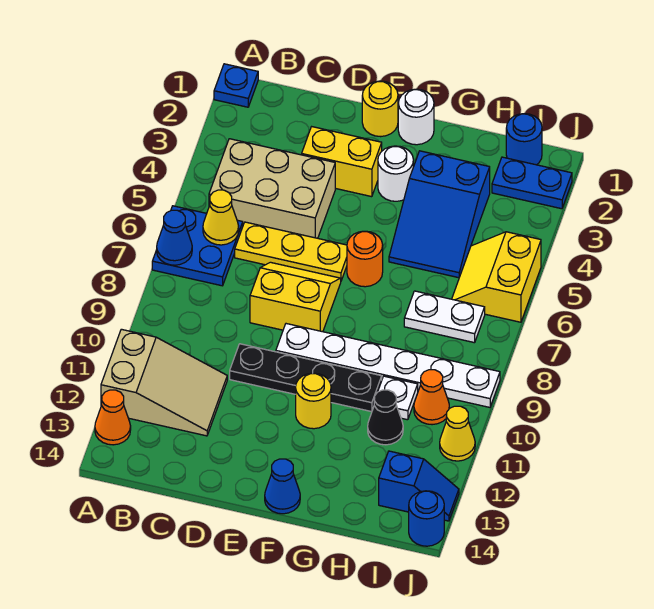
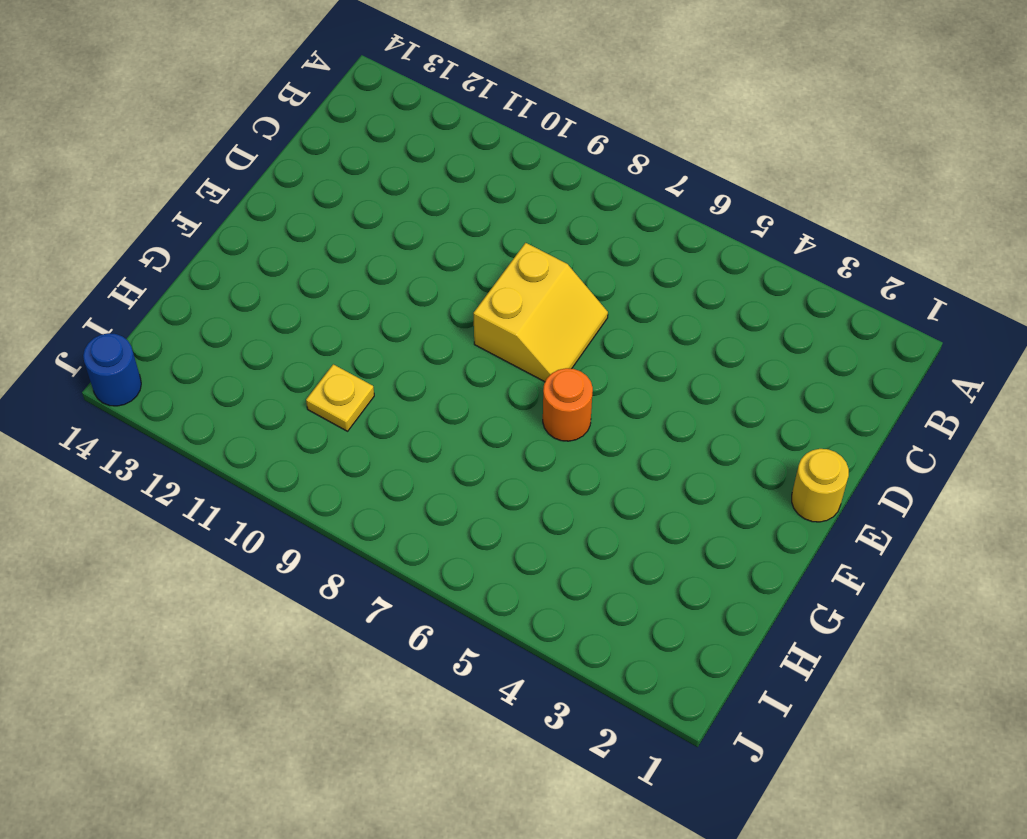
yellow 1x1 plate [306,364,374,431] -> white 1x1 plate [378,376,418,420]
none -> blue 1x1 plate [214,64,258,107]
none -> blue 2x2 plate [152,206,243,286]
none -> tan 2x3 slope [101,329,227,436]

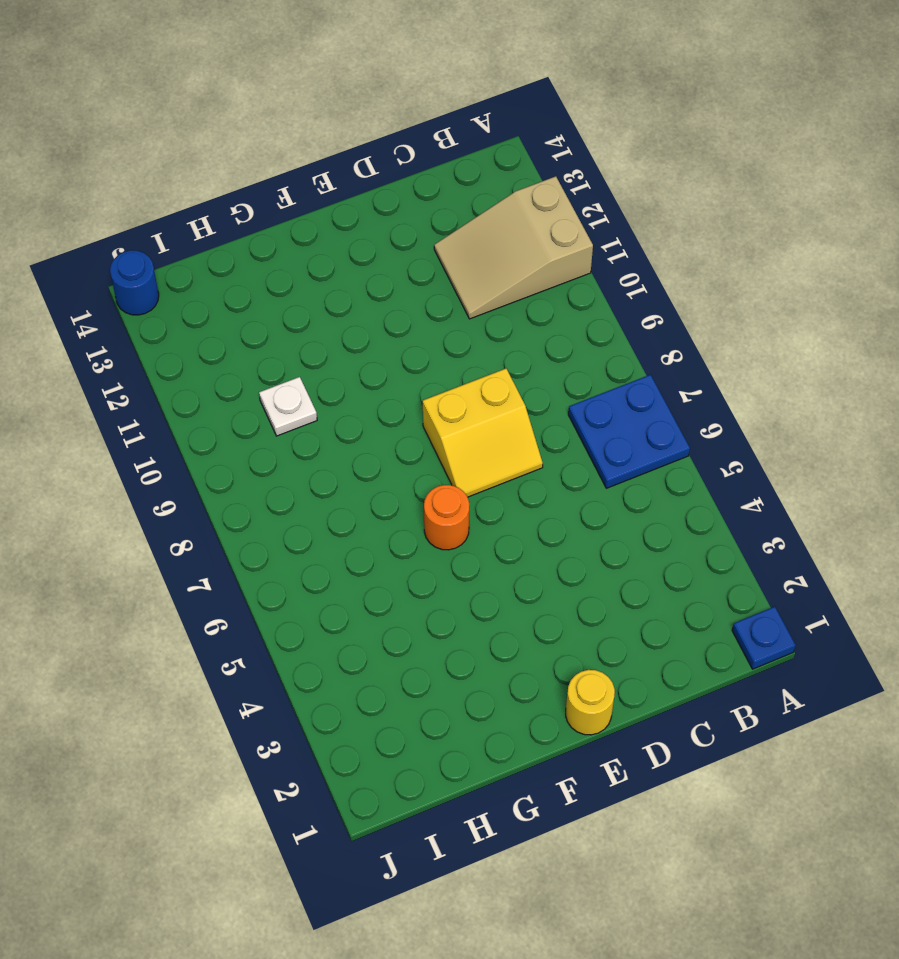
none -> orange 1x1 cone [95,390,131,445]
none -> tan 2x3 brick [209,139,335,238]
none -> yellow 1x3 plate [235,222,347,281]

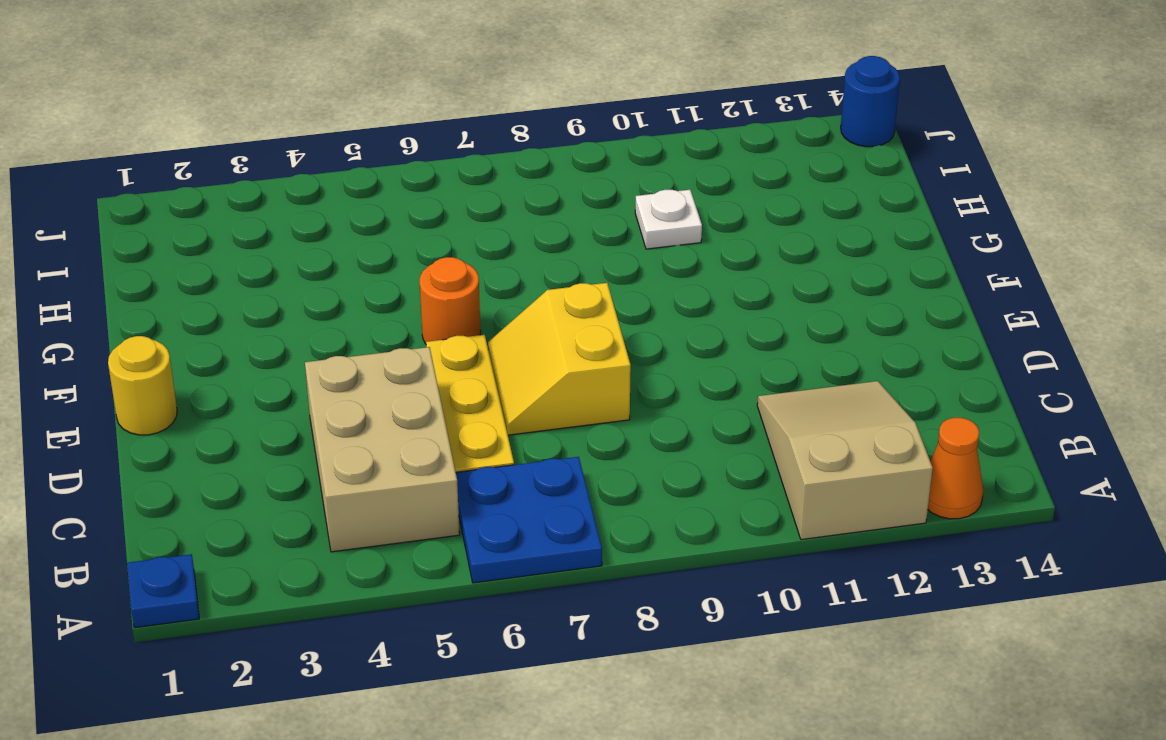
none -> yellow 1x2 brick [302,127,382,197]
none -> black 1x4 plate [230,344,382,412]
none -> white 1x6 plate [276,324,500,407]

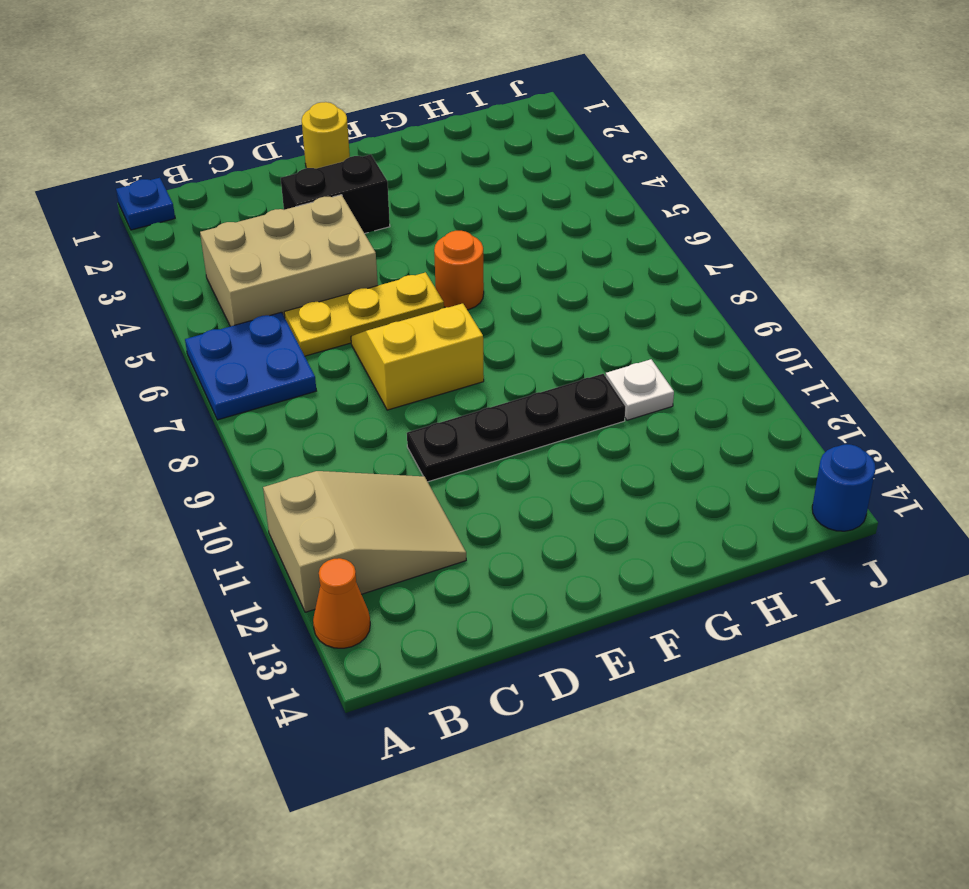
black 1x2 brick [281,155,390,233] -> yellow 1x2 brick [302,127,382,197]
none -> white 1x6 plate [276,324,500,407]
none -> white 1x1 round brick [398,89,434,145]
none -> white 1x1 round brick [378,146,413,201]

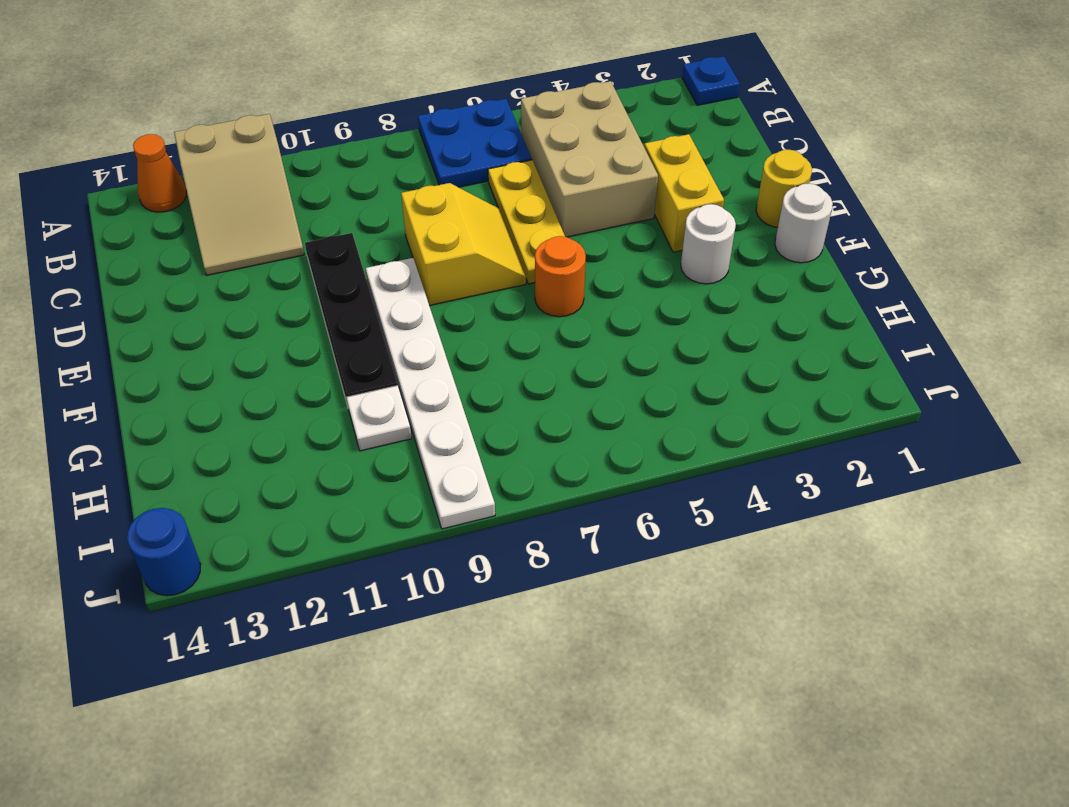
none -> yellow 1x1 round brick [296,373,331,429]
none -> blue 1x1 cone [265,459,300,514]
none -> blue 2x3 slope [389,151,490,278]

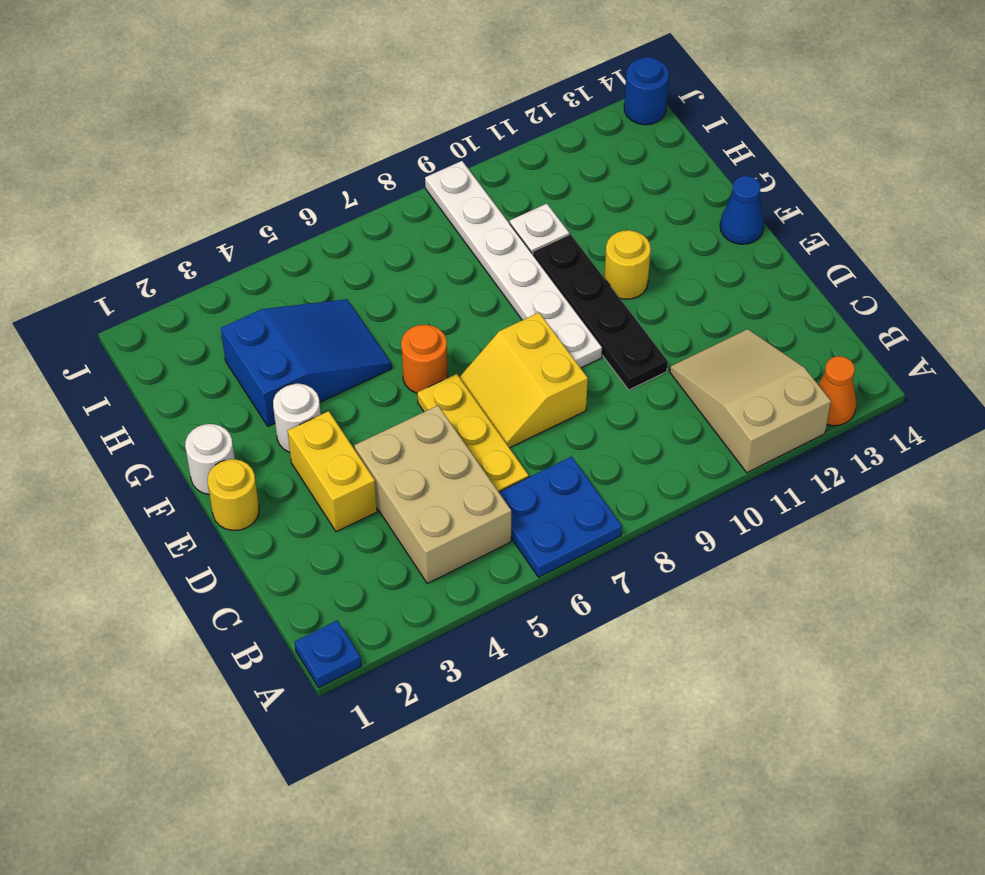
none -> white 1x2 plate [404,291,485,343]
none -> black 1x1 cone [368,390,403,445]
none -> blue 1x1 round brick [506,114,542,165]

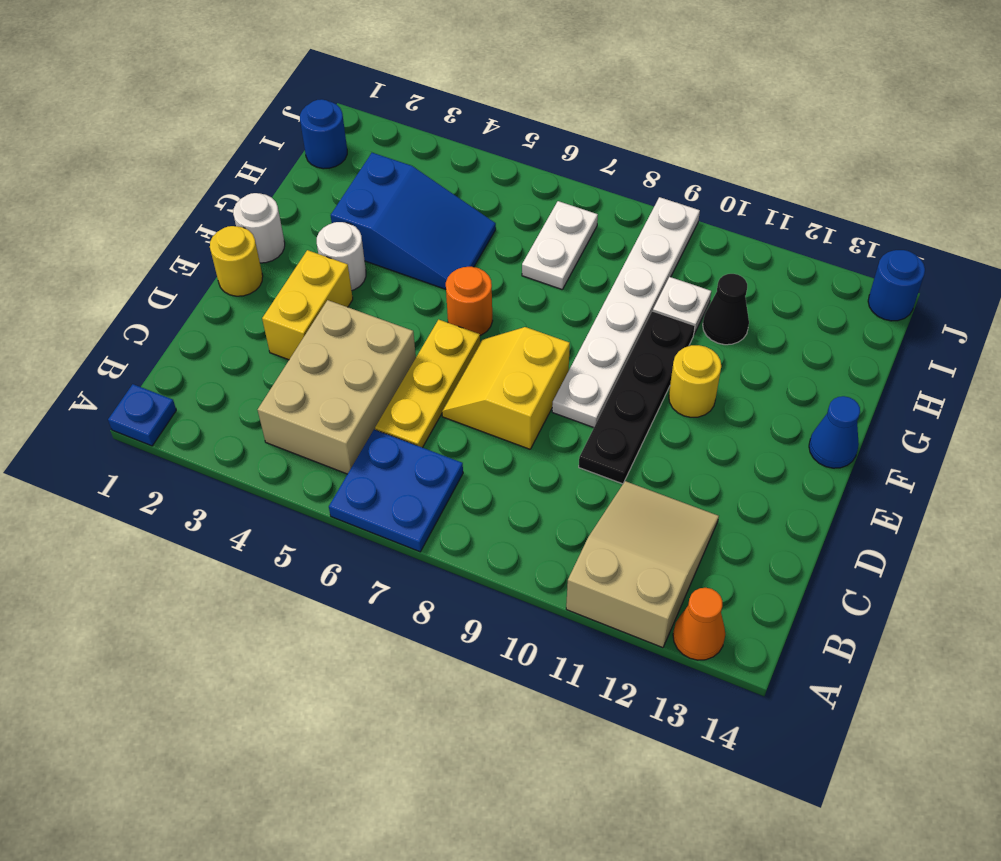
none -> blue 1x2 plate [492,157,572,209]
none -> yellow 2x2 slope [452,232,541,322]
none -> orange 1x1 cone [414,370,449,425]

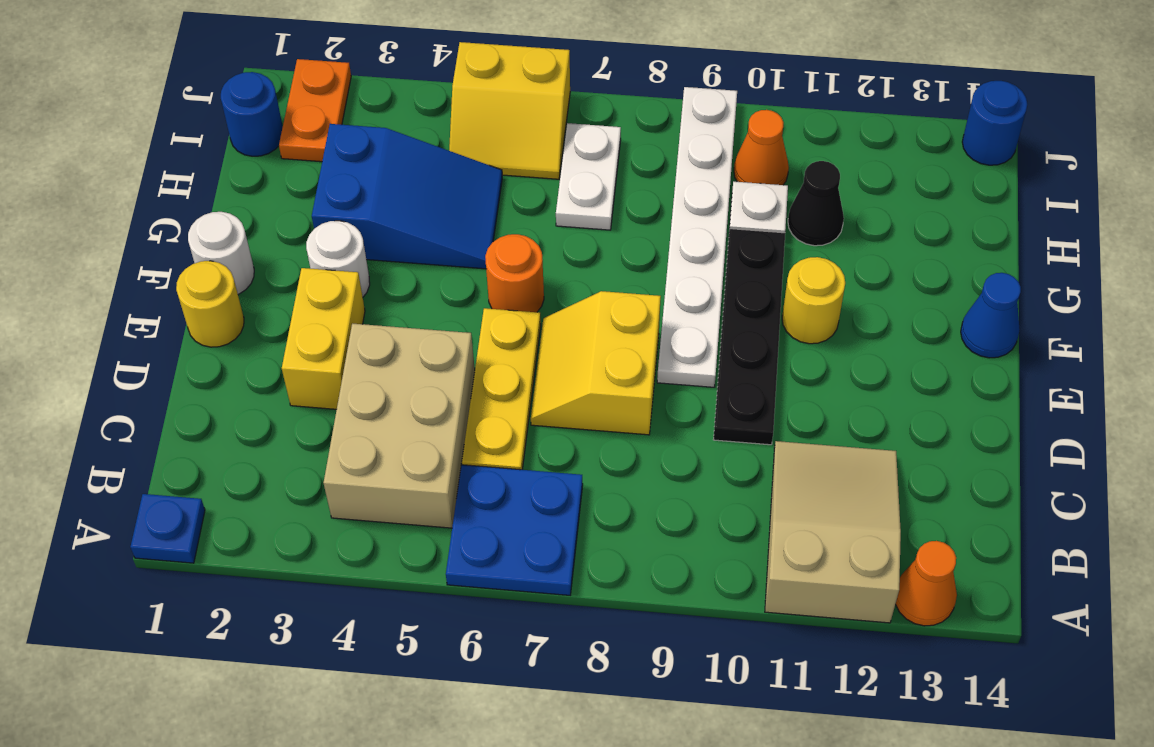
orange 1x2 plate [279,59,351,162] -> blue 1x2 plate [492,157,572,209]
none -> blue 1x2 slope [379,451,459,521]
none -> yellow 1x1 cone [440,406,475,461]
none -> blue 1x1 cone [157,210,192,265]

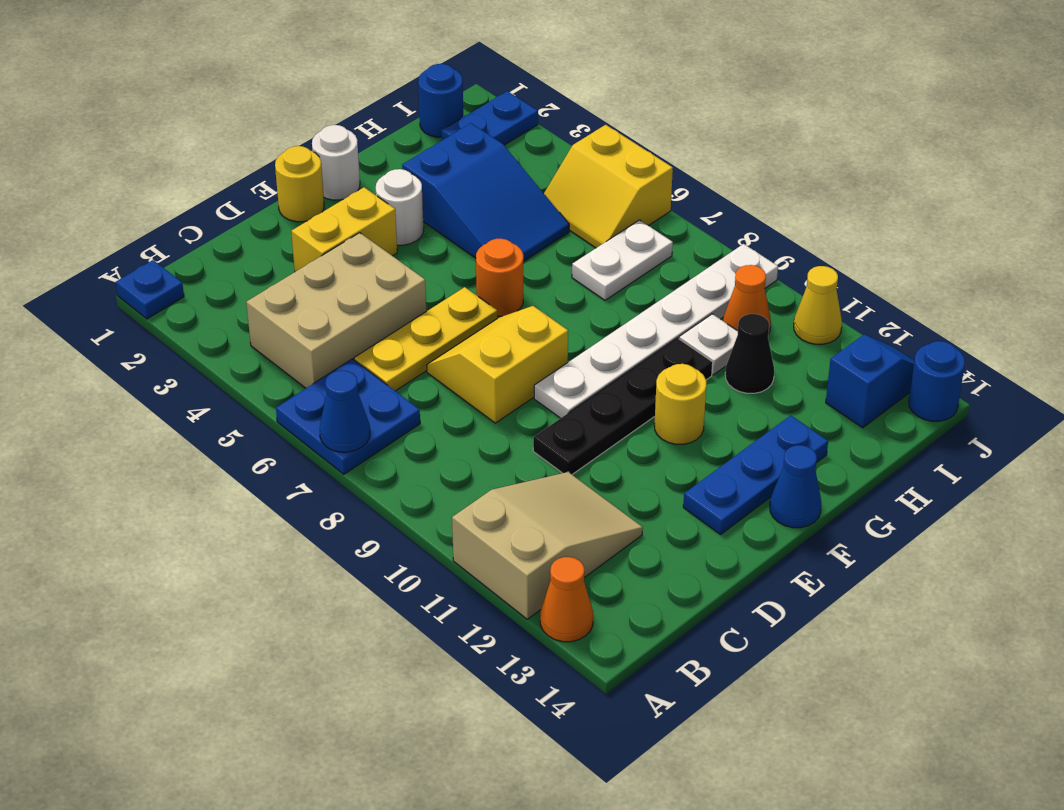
blue 1x3 plate [683,415,828,534] -> none
none -> yellow 1x1 cone [203,190,239,245]

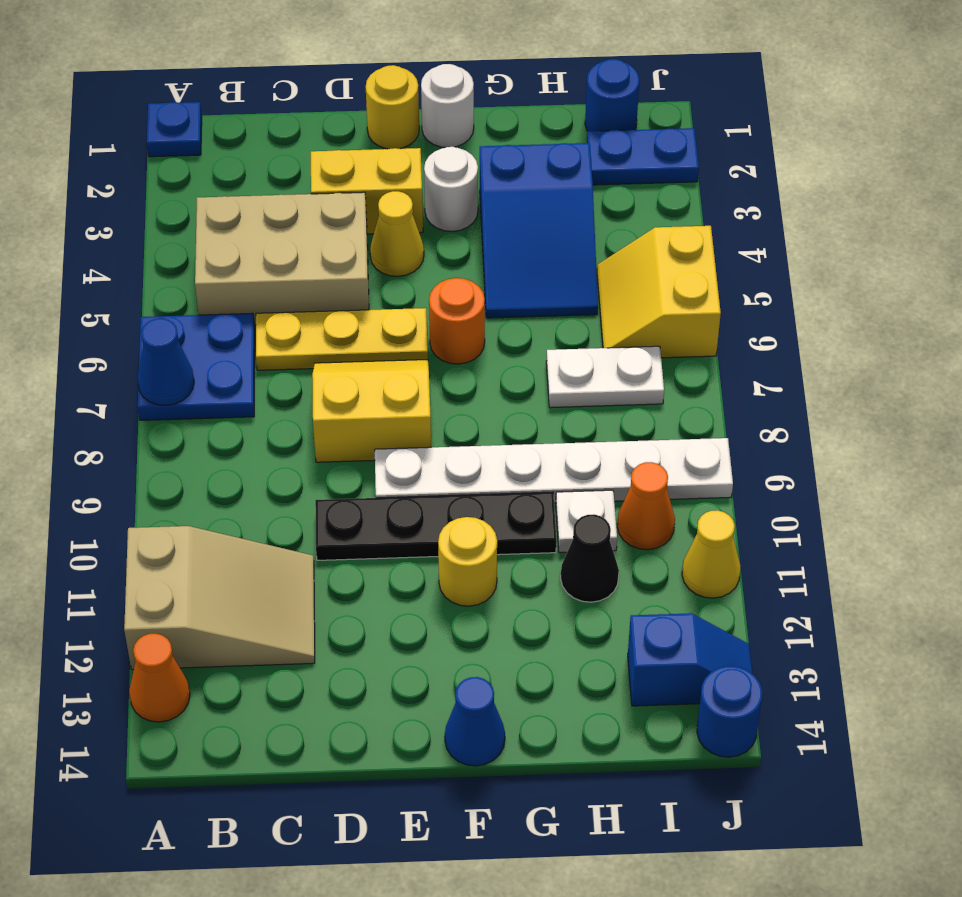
yellow 1x1 cone [370,191,424,276] -> yellow 1x1 cone moved to [203,190,239,245]

